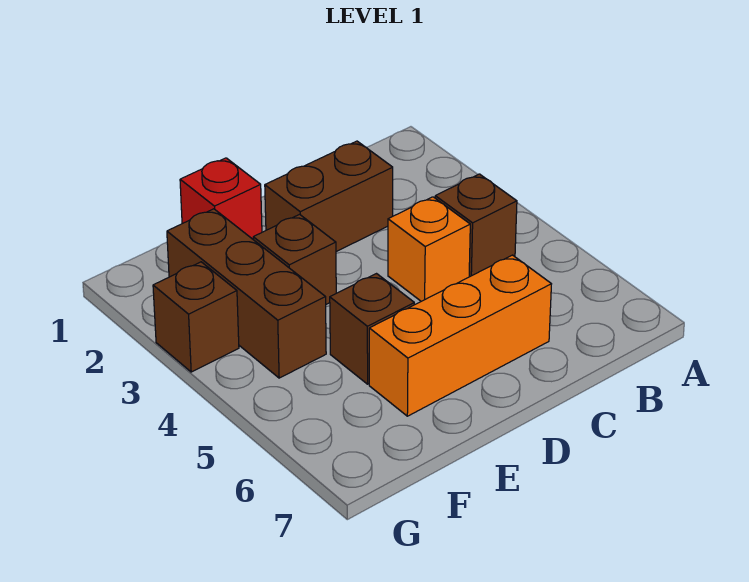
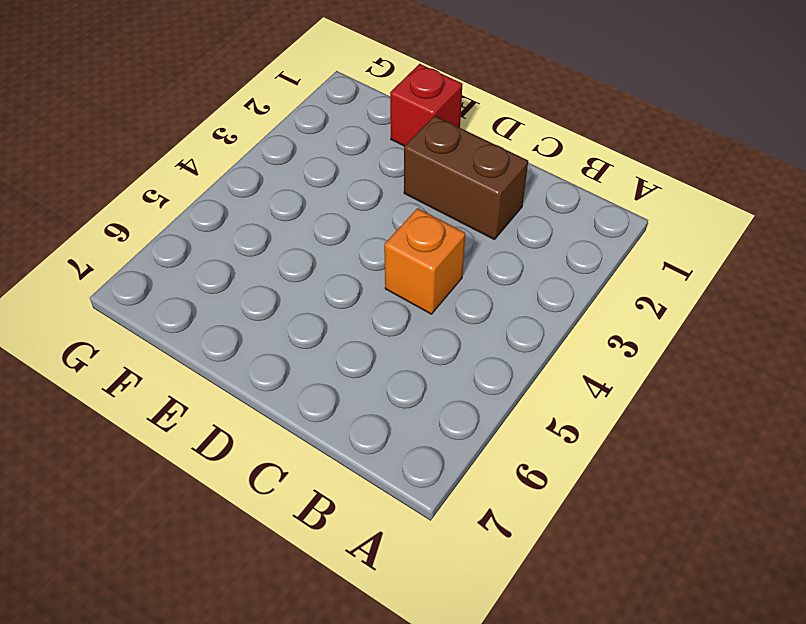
none -> brown 1x1 brick [435,174,517,277]
none -> orange 1x3 brick [369,255,551,416]

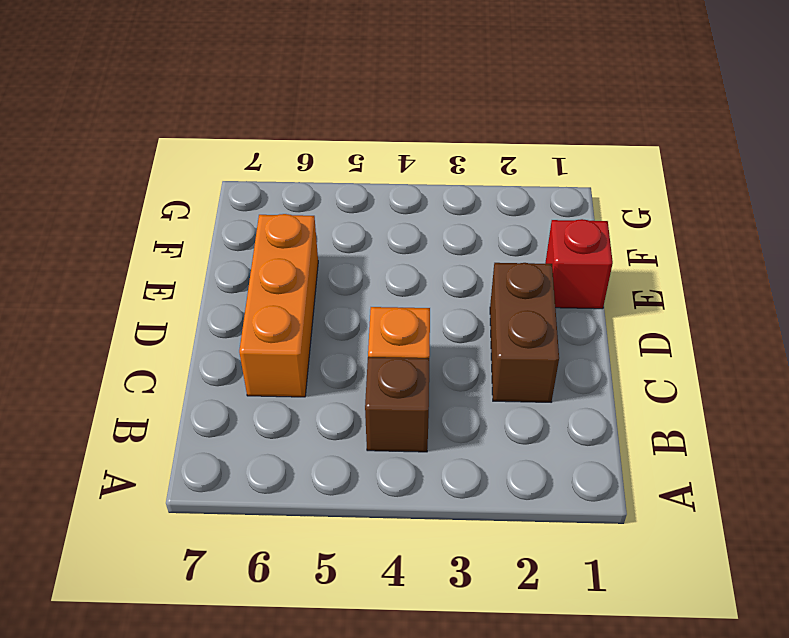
none -> brown 1x1 brick [253,214,336,304]
none -> brown 1x1 brick [330,274,414,384]

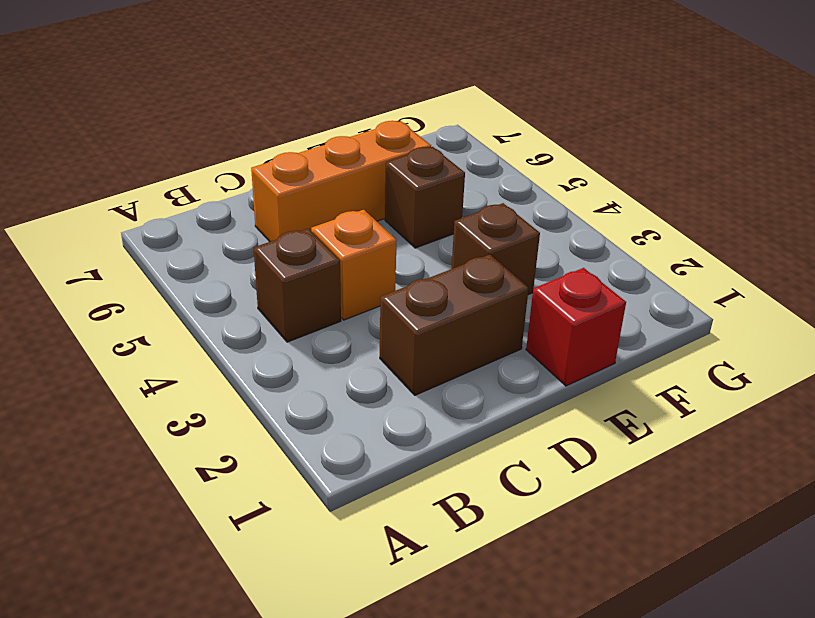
none -> brown 1x3 brick [167,209,326,378]
none -> brown 1x1 brick [153,262,239,372]

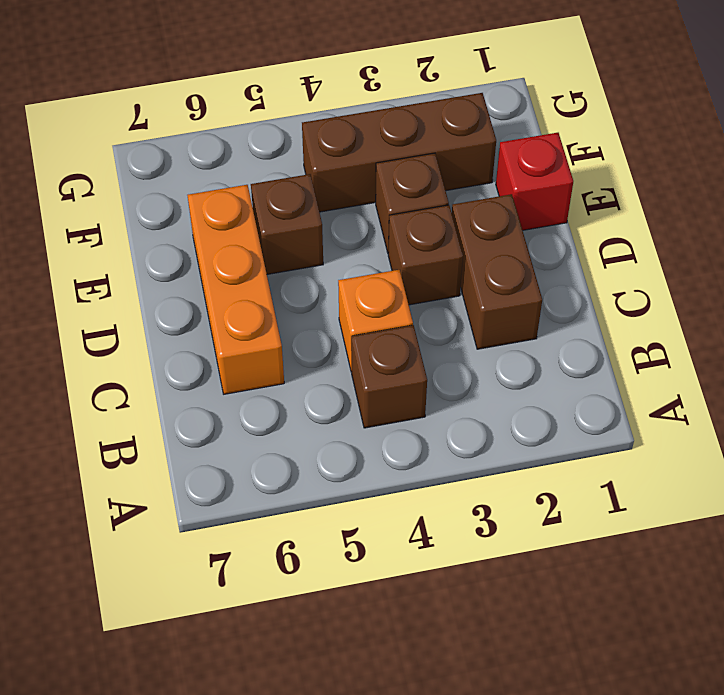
brown 1x1 brick [388,205,463,305] -> brown 1x1 brick moved to [153,262,239,372]

